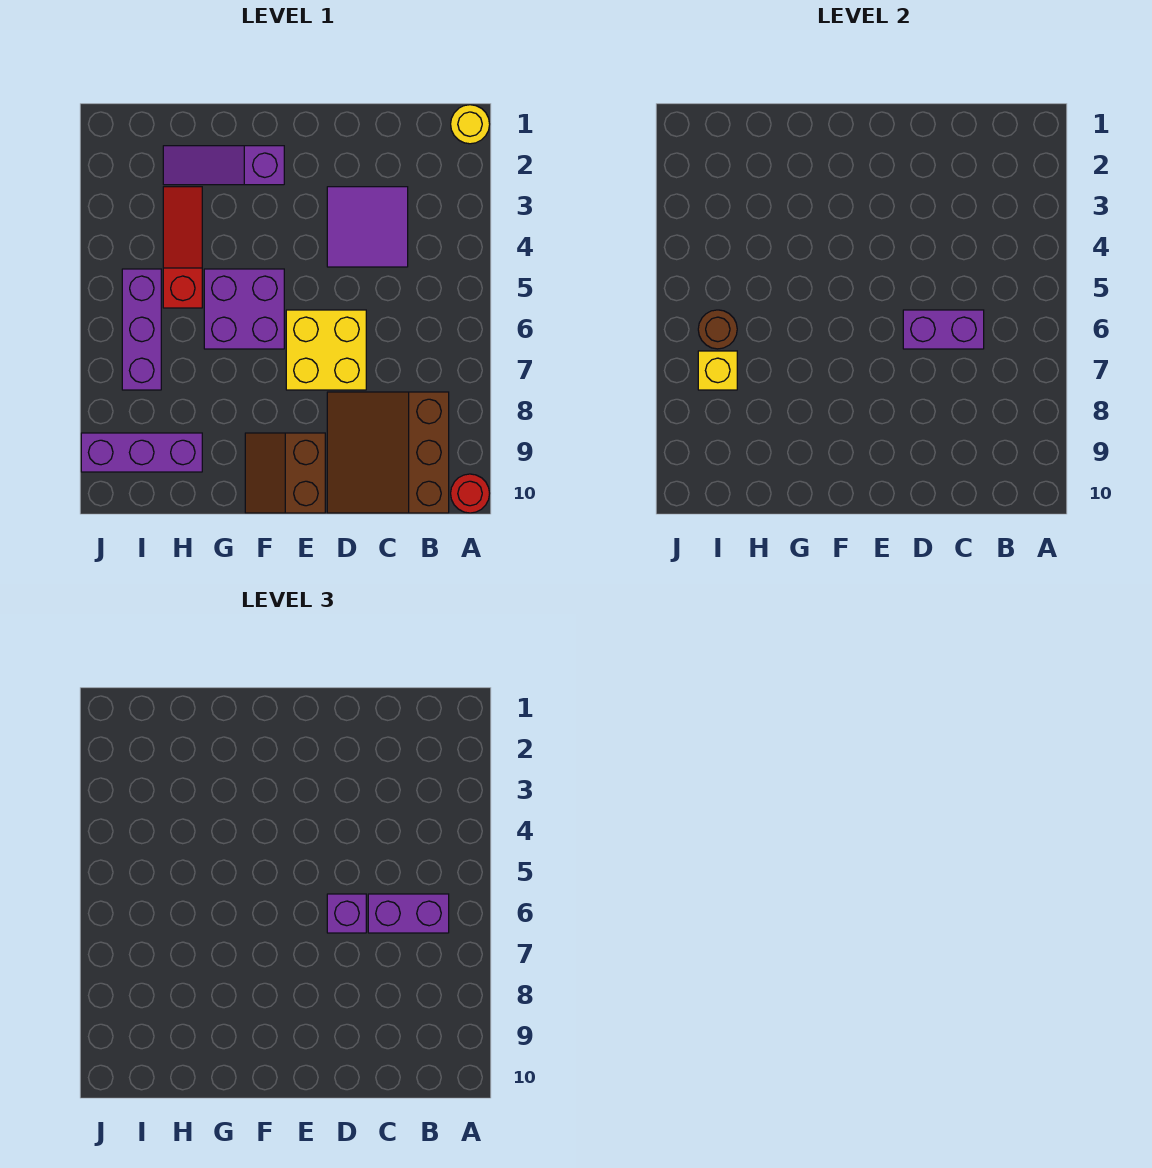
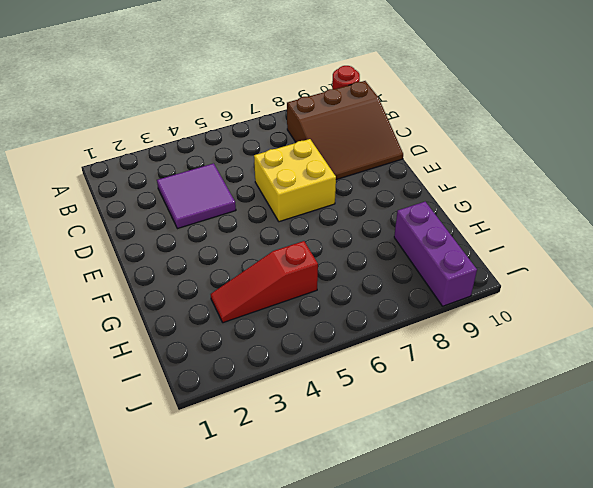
none -> yellow 1x1 round brick [451,105,490,144]
none -> brown 2x2 slope [245,433,325,513]
none -> purple 1x3 slope [163,146,284,185]

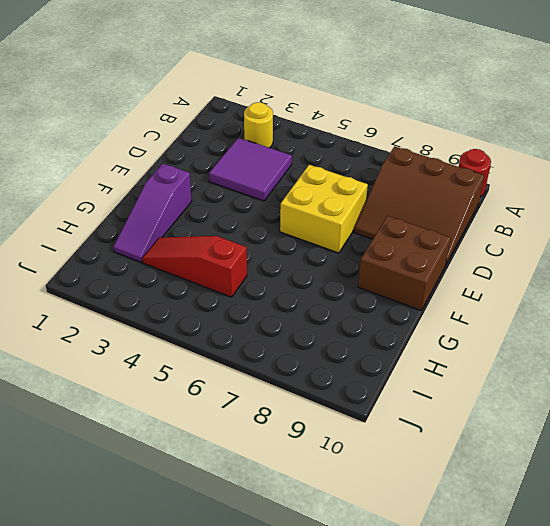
yellow 1x1 round brick [244,102,273,148] -> yellow 1x1 round brick moved to [451,105,490,144]
brown 2x2 brick [358,216,451,311] -> brown 2x2 slope [245,433,325,513]
none -> purple 2x2 brick [204,269,284,349]
none -> purple 1x3 brick [81,433,202,472]
none -> purple 1x3 brick [122,269,161,390]

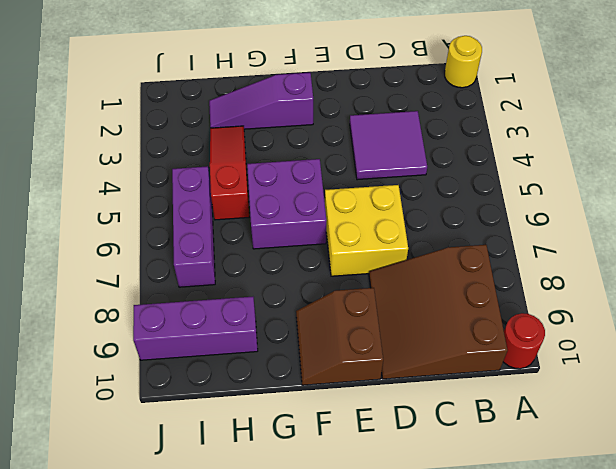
none -> purple 1x2 brick [903,310,984,349]
none -> brown 1x1 round brick [698,310,737,349]
none -> yellow 1x1 brick [698,351,737,390]

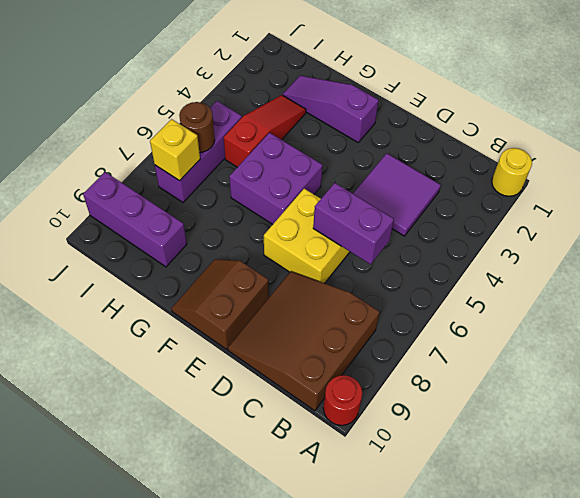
none -> purple 1x2 brick [368,894,449,933]
none -> purple 1x1 brick [327,894,366,933]

